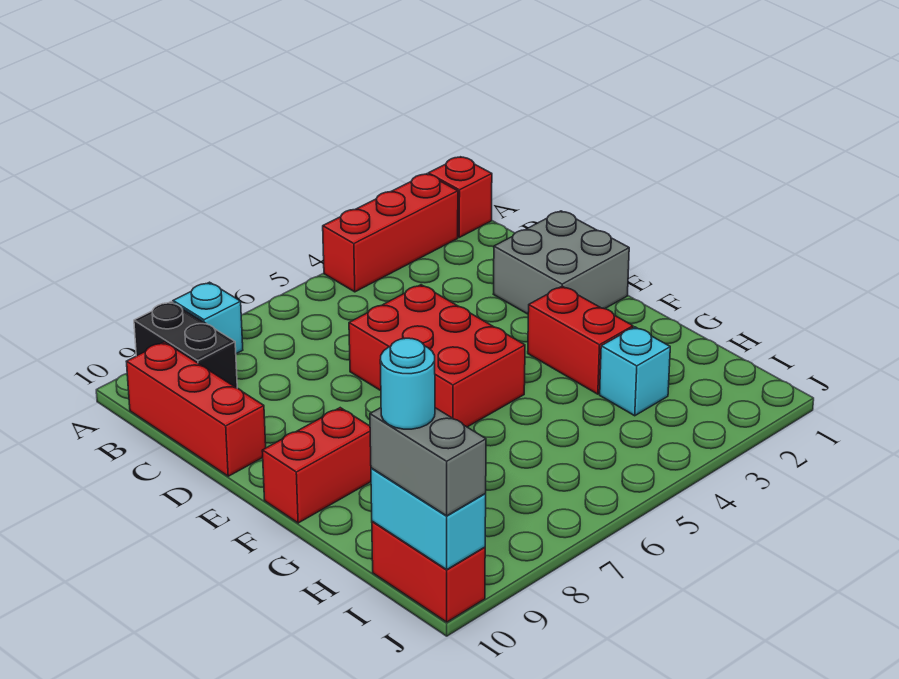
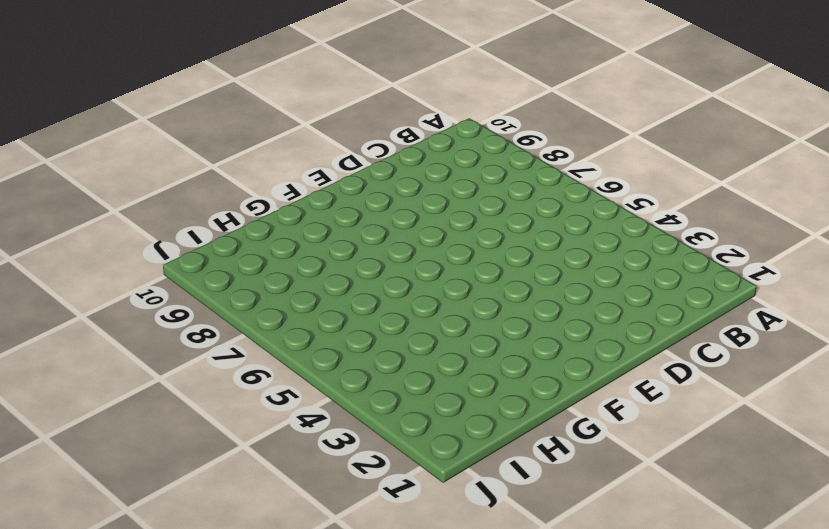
none -> red 1x1 brick [428,157,492,237]
none -> red 1x3 brick [323,174,458,292]
none -> cyan 1x1 brick [173,282,243,354]

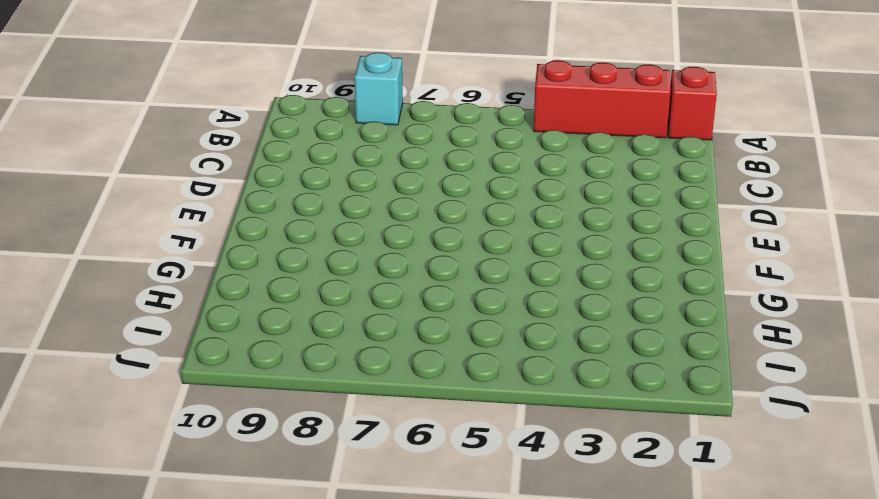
none -> black 1x2 brick [134,302,237,388]
none -> red 1x3 brick [126,342,266,476]
none -> grey 2x2 brick [494,211,629,314]

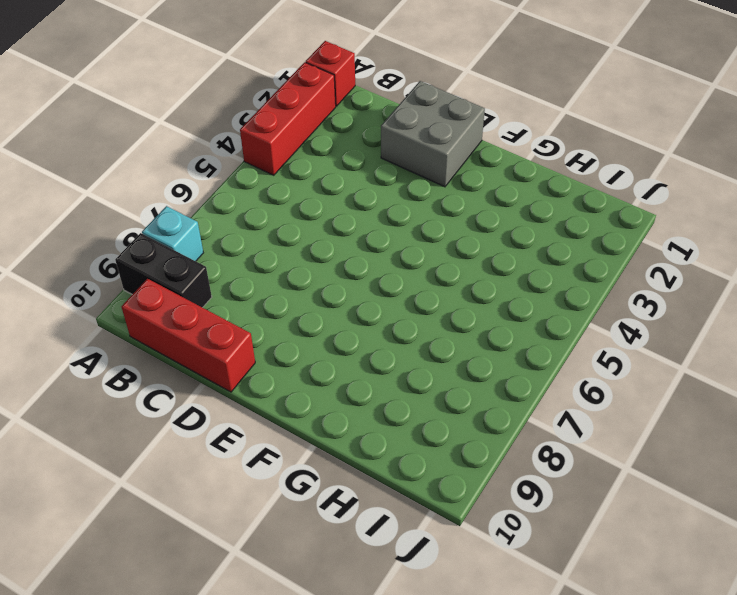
none -> red 2x3 brick [349,285,525,427]
none -> red 1x2 brick [528,286,633,394]
none -> red 1x2 brick [262,408,371,523]

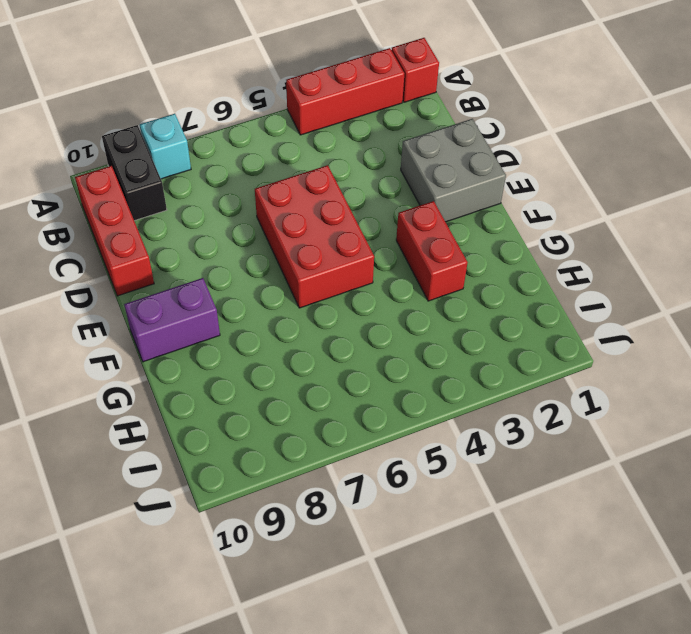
purple 1x2 brick [124,278,220,362] -> red 1x2 brick [262,408,371,523]
none -> cyan 1x1 brick [600,327,670,416]
none -> red 1x2 brick [372,521,485,622]
none -> cyan 1x2 brick [371,468,486,570]

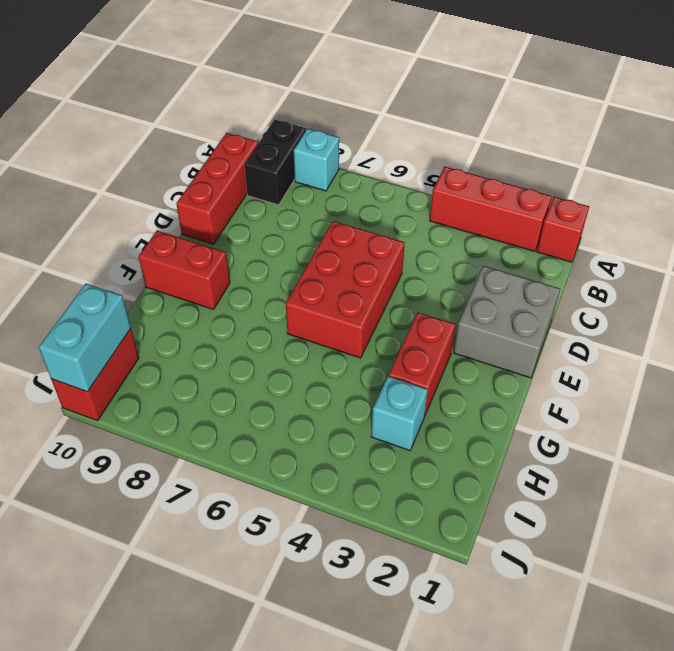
none -> grey 1x2 brick [370,408,486,516]
none -> cyan 1x1 round brick [380,338,435,429]

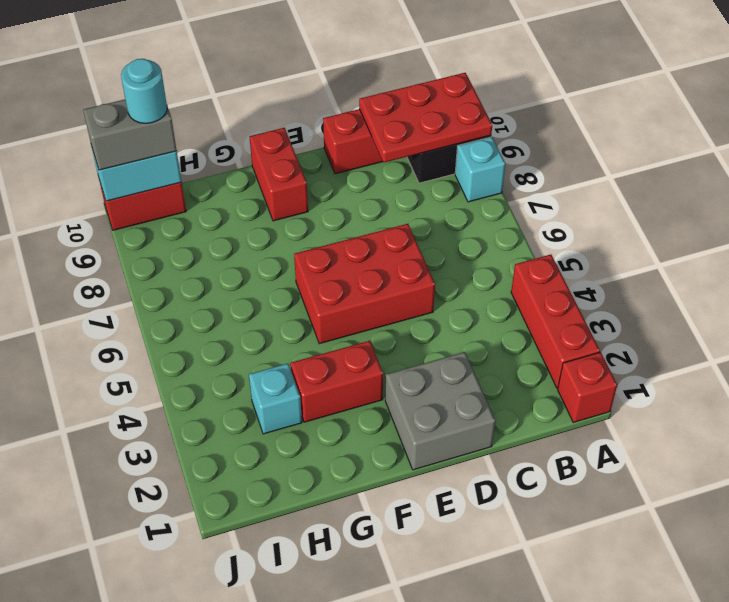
red 2x3 plate [359,73,492,163] -> none

